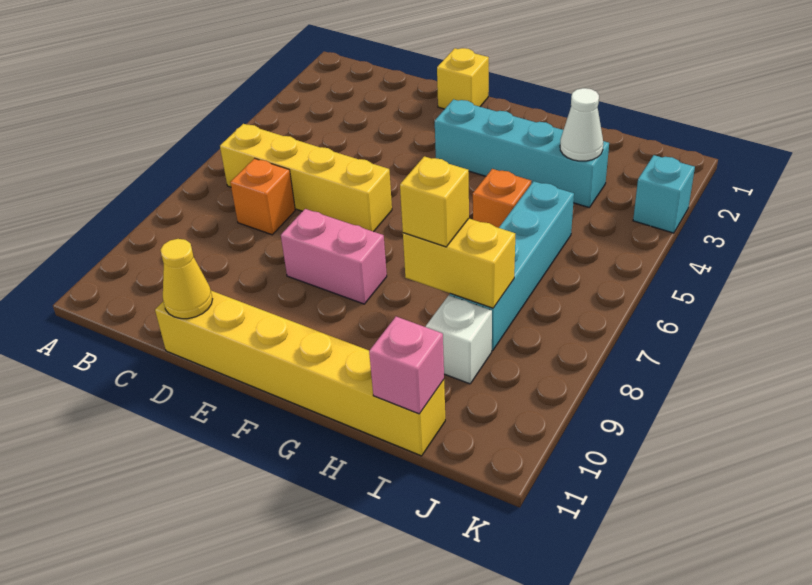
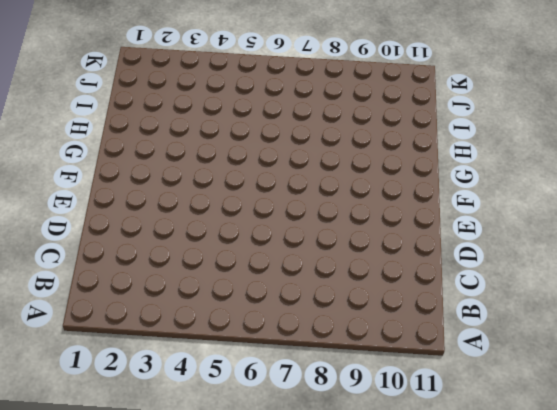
none -> yellow 1x4 brick [220,124,392,232]
none -> orange 1x1 brick [230,158,295,235]
none -> yellow 1x6 brick [155,291,445,456]

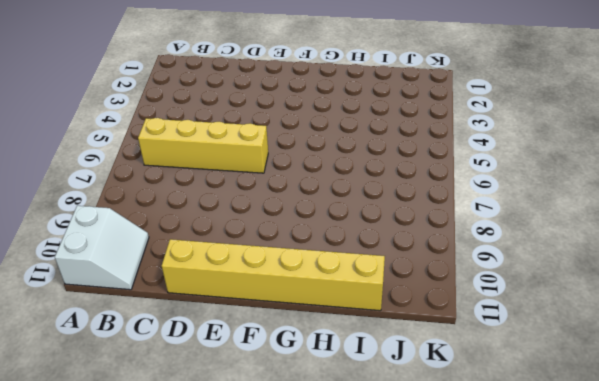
white 2x2 slope [55,206,149,290] -> none
none -> orange 1x1 brick [230,158,295,235]
none -> yellow 1x1 brick [437,48,489,109]
none -> pink 1x2 brick [281,209,387,304]

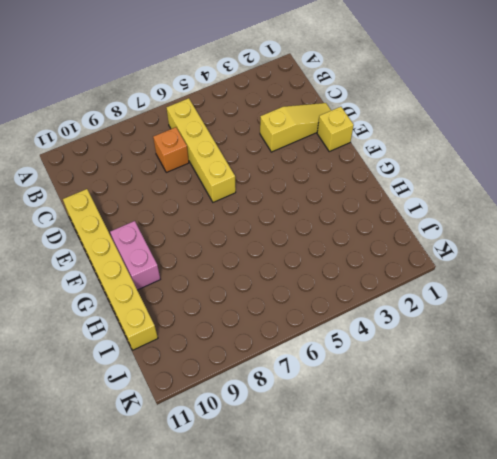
yellow 1x3 slope [260,103,331,152] -> none
pink 1x2 brick [110,221,160,290] -> pink 1x2 brick moved to [281,209,387,304]
none -> cyan 1x4 brick [435,99,609,207]
none -> orange 1x1 brick [473,169,531,228]
none -> cyan 1x4 brick [450,181,574,351]

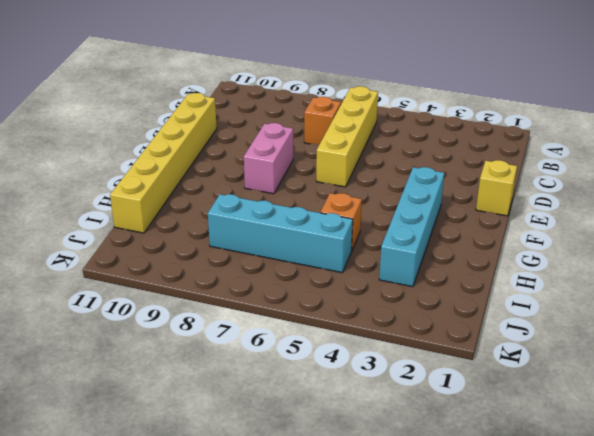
none -> white 1x1 brick [426,295,492,384]
none -> cyan 1x1 brick [633,155,695,233]
none -> yellow 1x1 cone [161,239,212,319]

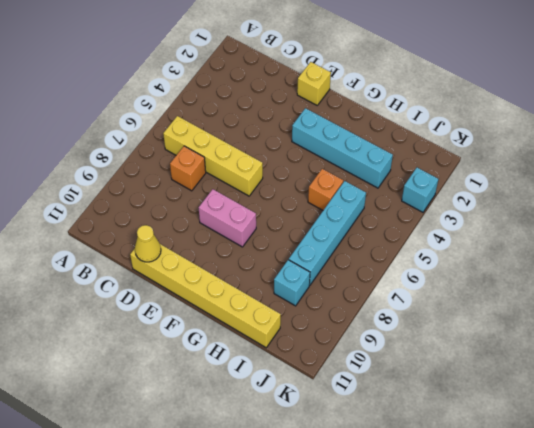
cyan 1x1 brick [274,260,310,306] -> white 1x1 brick [426,295,492,384]
none -> yellow 1x2 brick [403,219,515,308]
none -> white 1x1 cone [560,88,603,161]
none -> pink 1x1 brick [369,317,444,414]

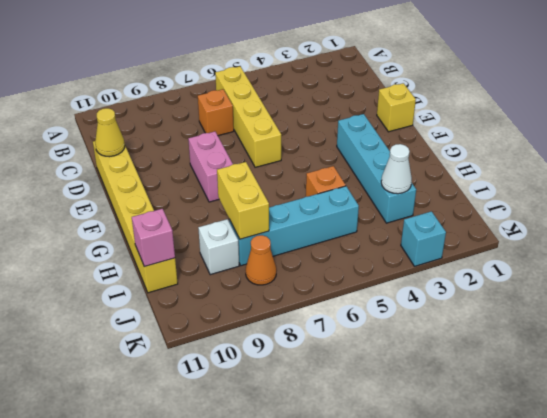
orange 1x1 cone [246,235,276,285] -> none
none -> yellow 1x1 brick [400,156,469,247]

